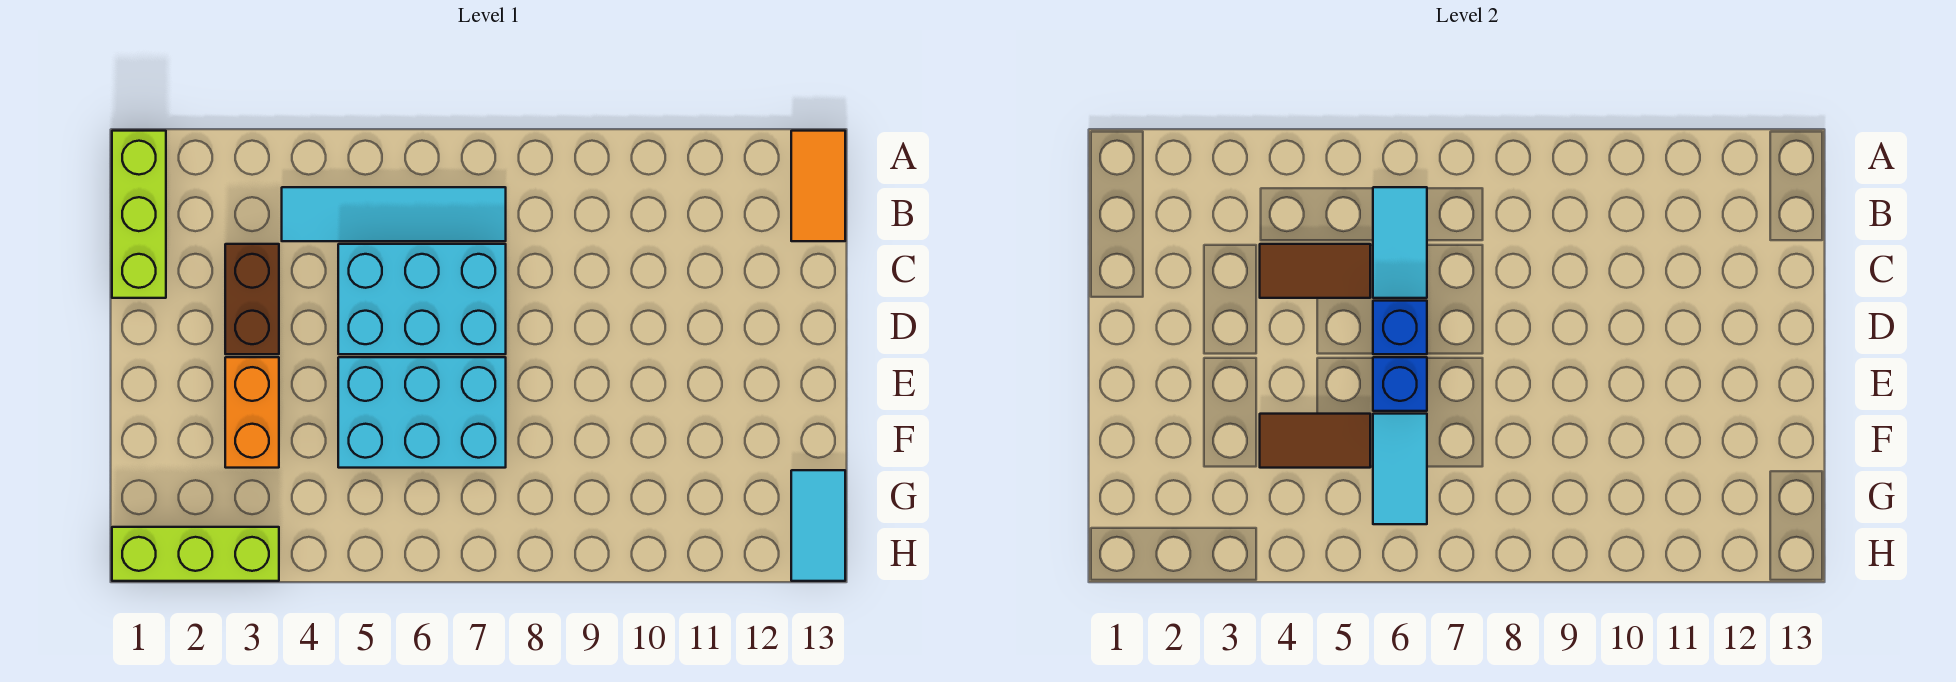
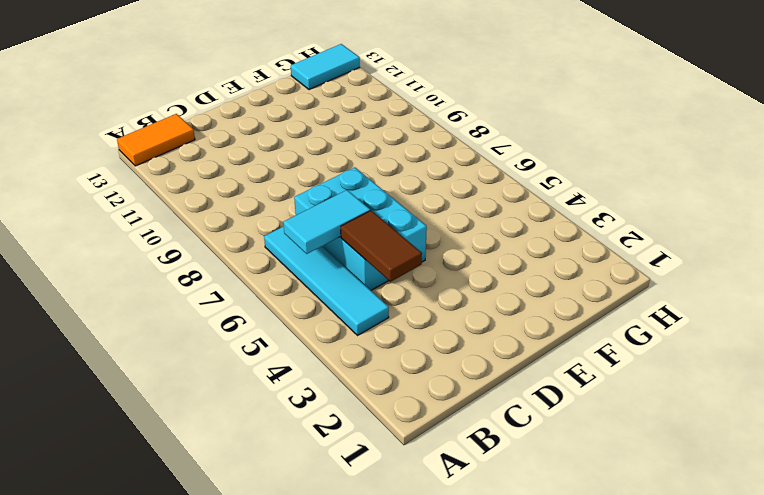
none -> lime 1x3 brick [112,131,166,298]
none -> brown 1x2 brick [225,244,279,354]
none -> orange 1x2 brick [225,357,279,468]

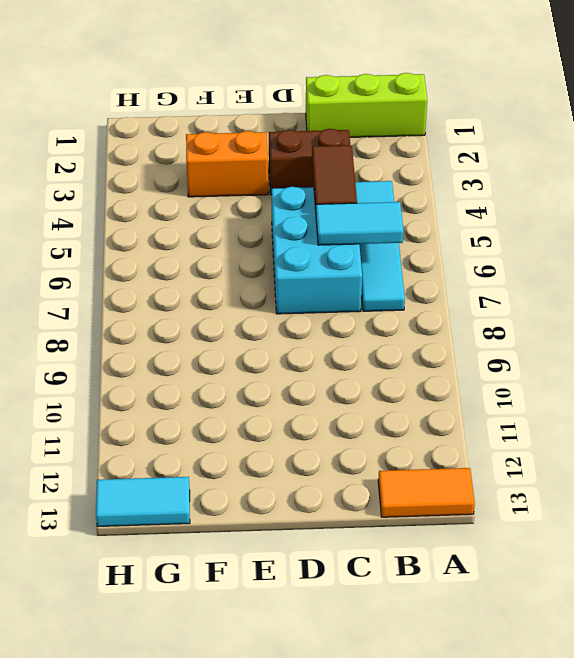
none -> cyan 2x3 brick [338,357,506,468]
none -> lime 1x3 brick [112,527,279,581]
none -> blue 1x1 brick [1373,301,1427,354]

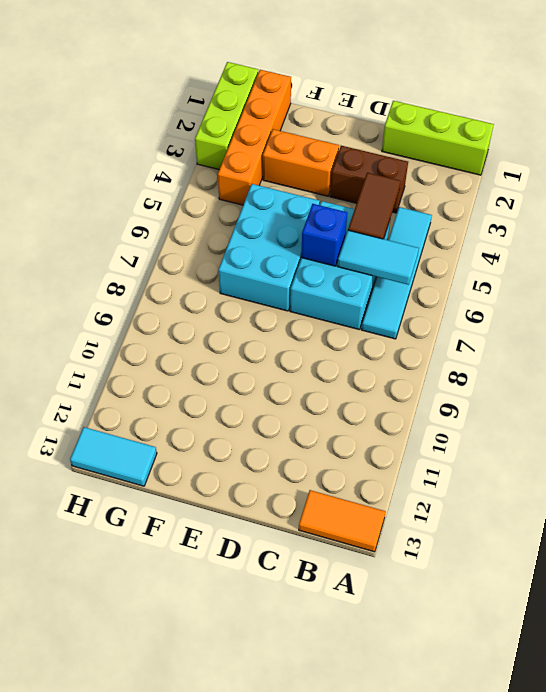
orange 1x4 brick [218,70,291,205] -> none
none -> blue 1x1 brick [1373,357,1427,411]
none -> brown 1x2 tile [1260,414,1370,468]
none -> cyan 1x2 tile [1373,414,1427,524]

